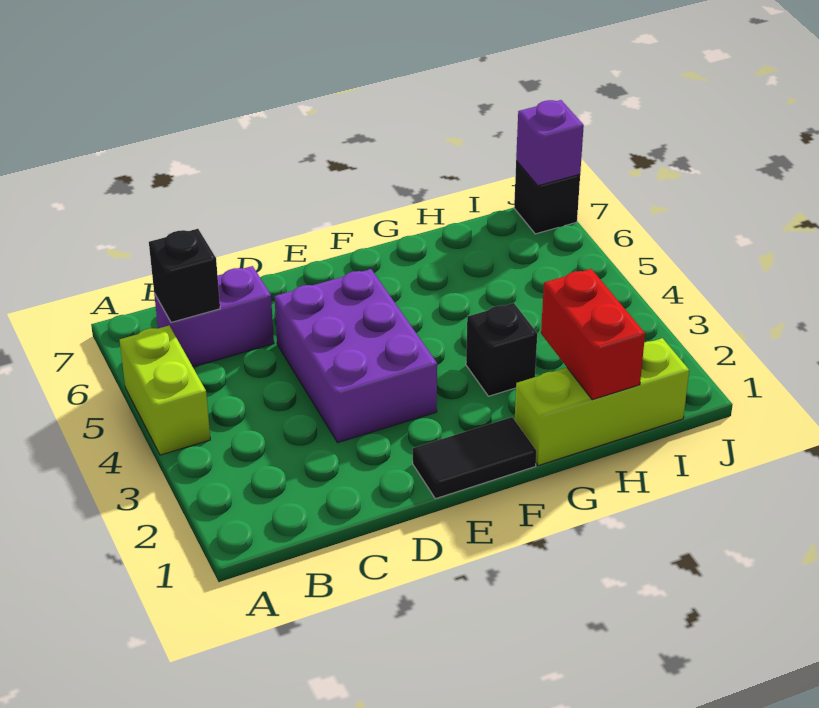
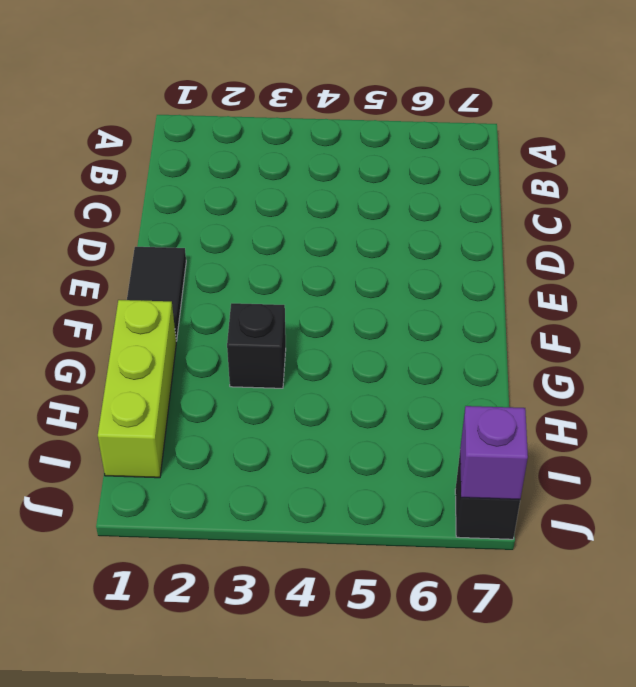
none -> lime 1x2 brick [120,326,210,455]
none -> purple 1x2 brick [154,266,274,367]

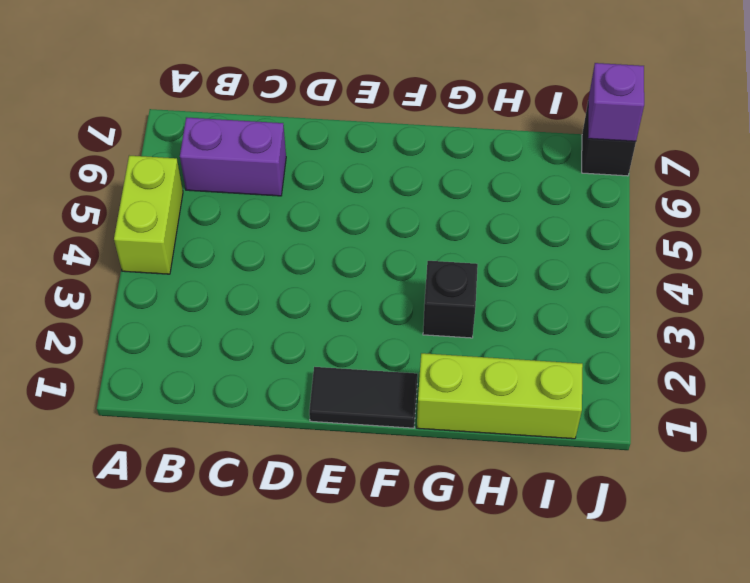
none -> purple 2x3 brick [274,269,437,442]
none -> black 1x1 brick [149,229,220,322]

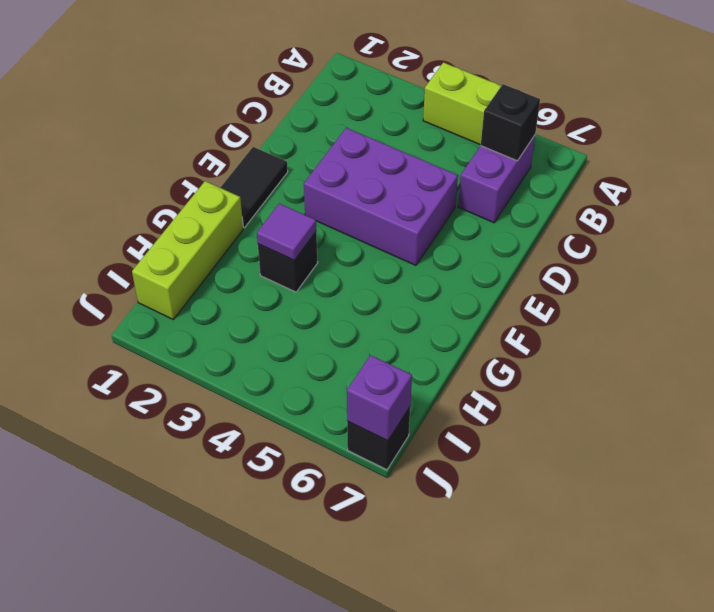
purple 1x1 tile [257,204,316,260] -> none
none -> red 1x2 brick [541,269,645,400]

